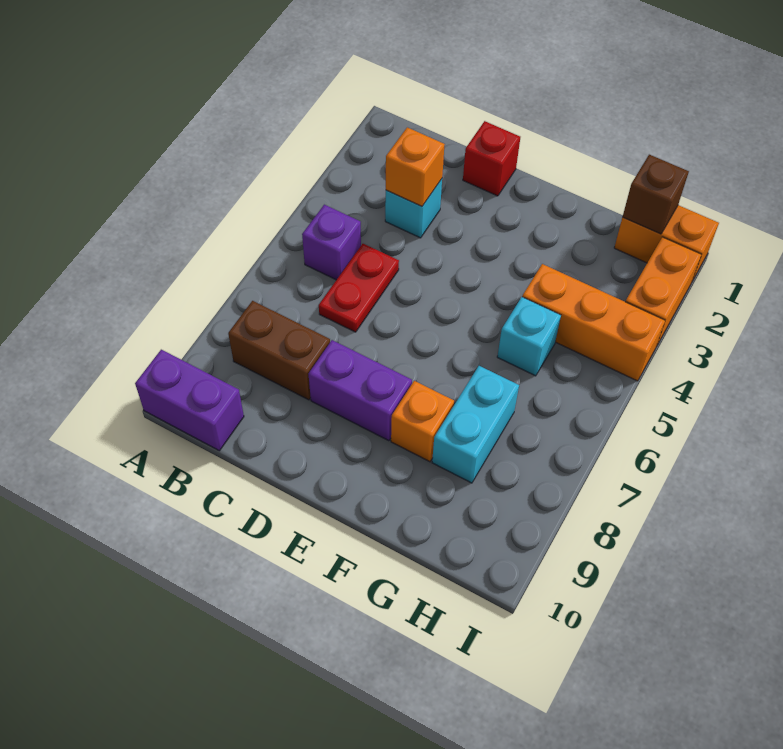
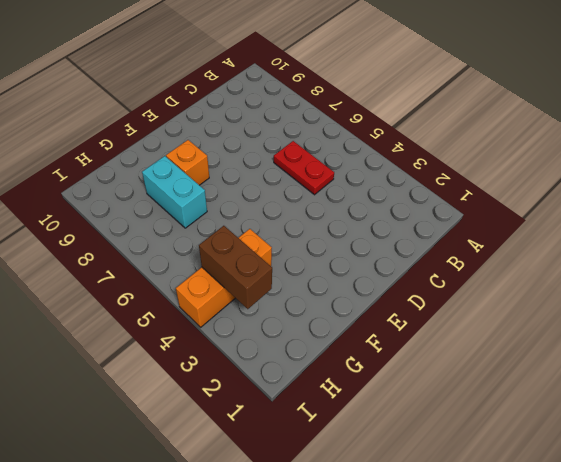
brown 1x2 brick [199,226,272,309] -> brown 1x2 brick turned to [228,301,330,400]
none -> purple 1x2 brick [135,350,244,451]
none -> purple 1x1 brick [302,205,361,280]
none -> cyan 1x1 brick [385,179,442,238]

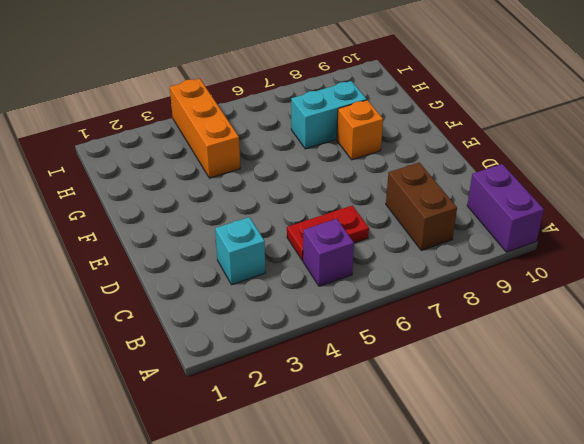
none -> red 1x1 brick [463,121,520,196]
none -> purple 1x2 brick [309,340,412,441]
none -> cyan 1x1 brick [497,297,561,376]

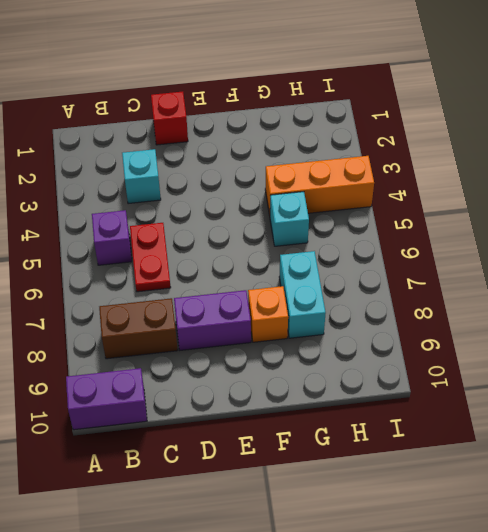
none -> orange 1x2 brick [614,205,719,281]
none -> orange 1x2 brick [626,237,702,347]
none -> orange 1x1 brick [386,127,445,206]

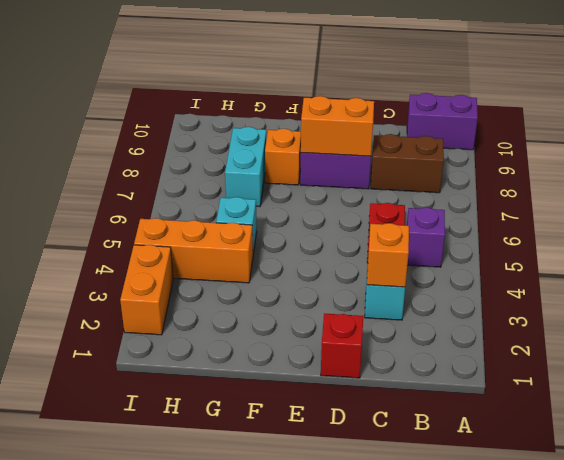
orange 1x2 brick [301,96,374,156] -> orange 1x2 brick moved to [614,205,719,281]
none -> brown 1x1 brick [623,155,689,234]

